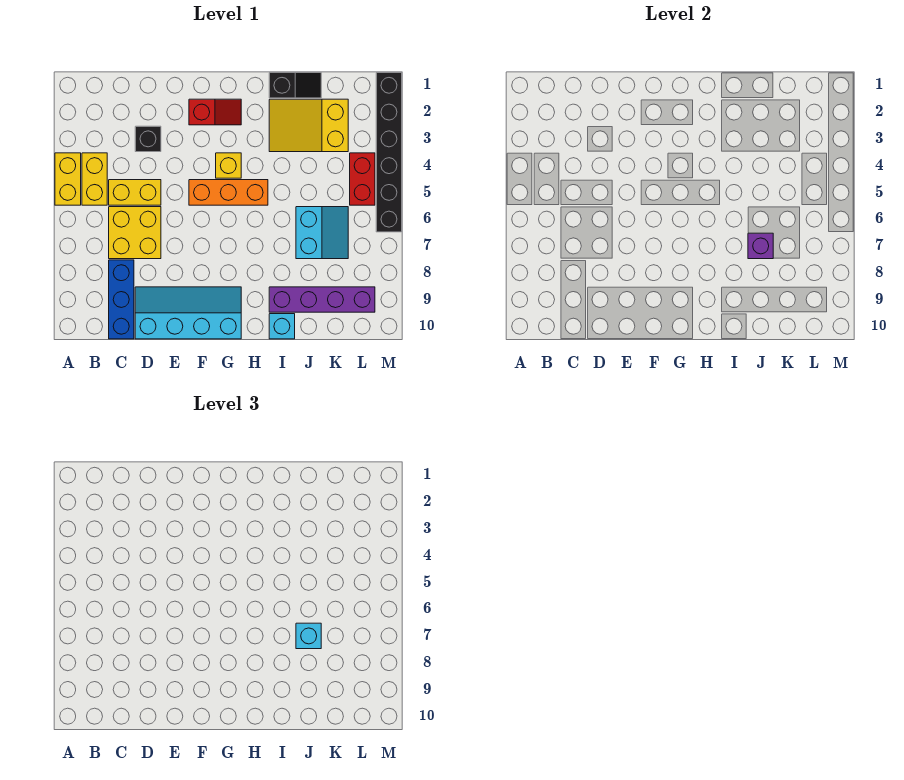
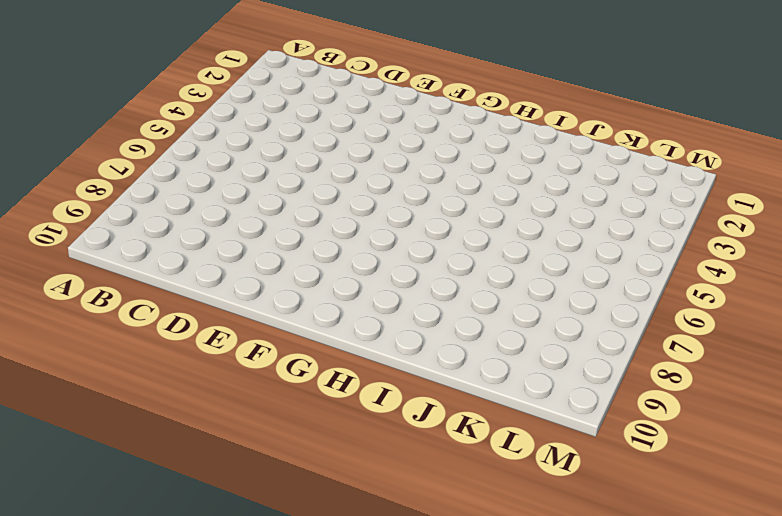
none -> yellow 1x2 brick [55,153,81,205]
none -> yellow 1x2 brick [82,153,107,205]
none -> yellow 1x2 brick [109,180,161,205]

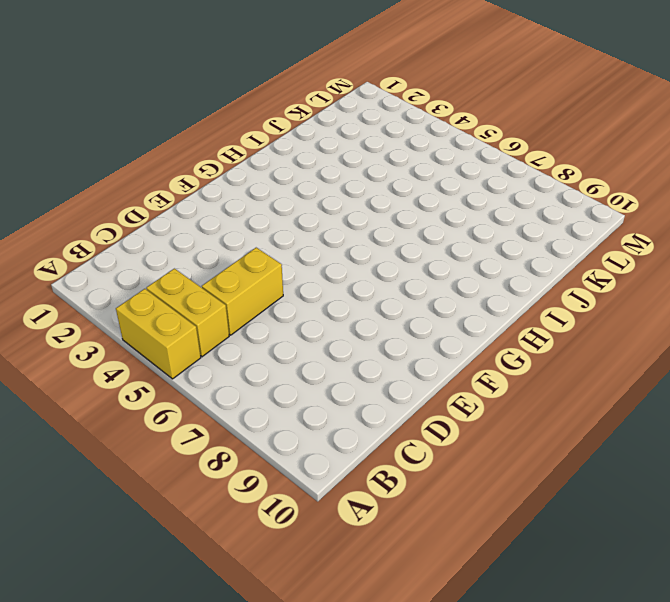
none -> yellow 2x2 brick [109,207,161,259]
none -> blue 1x3 brick [109,260,134,339]
none -> black 1x1 brick [135,126,161,152]

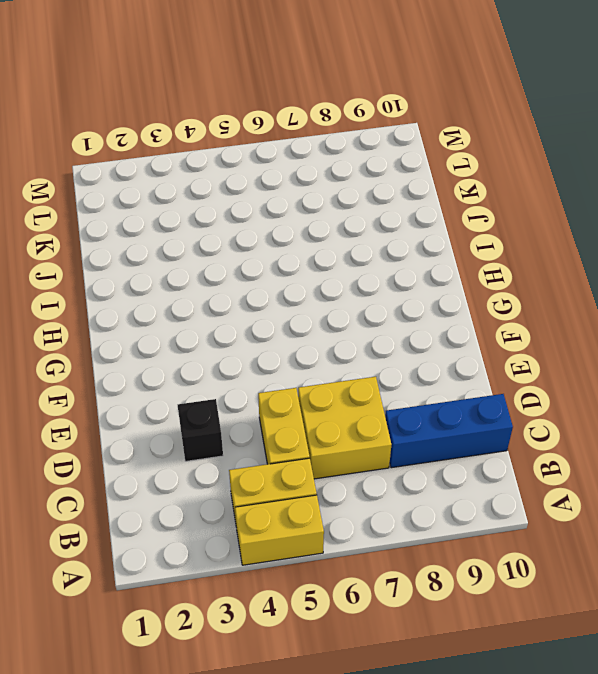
none -> cyan 2x4 slope [135,287,241,339]
none -> red 1x2 slope [189,99,241,125]
none -> orange 1x3 brick [189,180,268,205]

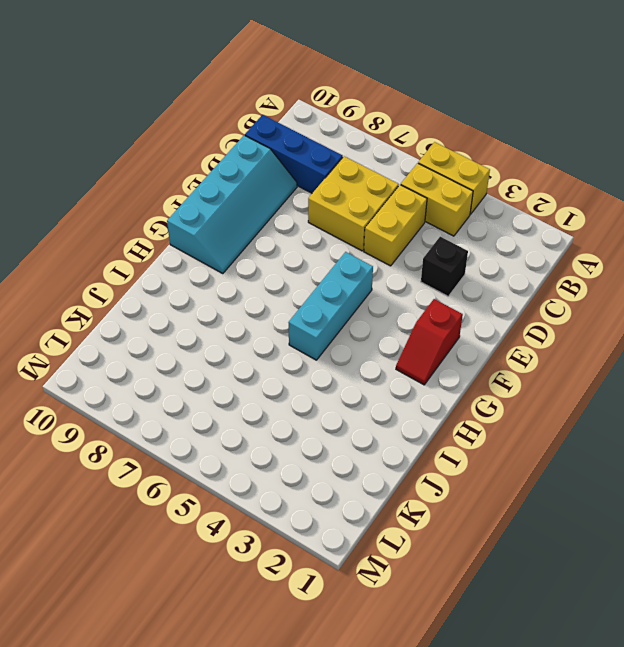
cyan 1x3 brick [288,252,373,360] -> orange 1x3 brick [189,180,268,205]
none -> yellow 1x1 brick [216,153,241,178]
none -> black 1x2 slope [269,73,321,98]
none -> yellow 2x3 slope [269,99,348,152]

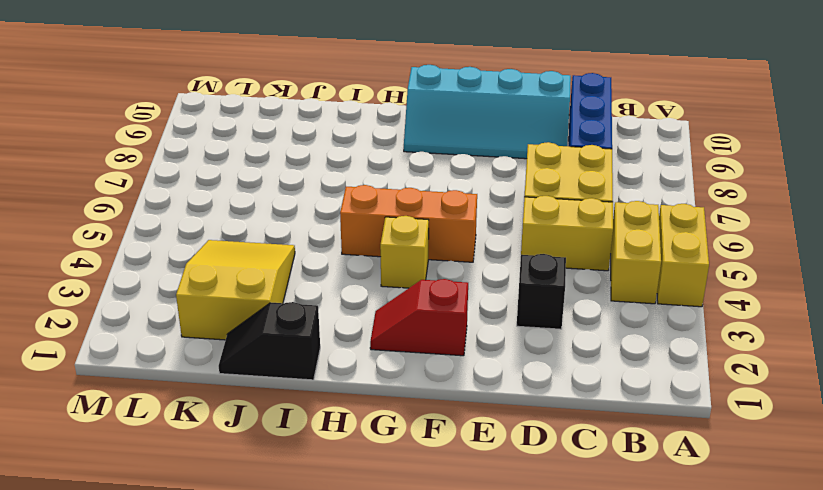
yellow 2x3 slope [176,240,295,340] -> yellow 2x3 slope turned to [269,99,348,152]
none -> purple 1x4 brick [269,287,375,312]
none -> cyan 1x1 brick [269,314,295,339]
none -> cyan 2x2 slope [296,207,348,259]

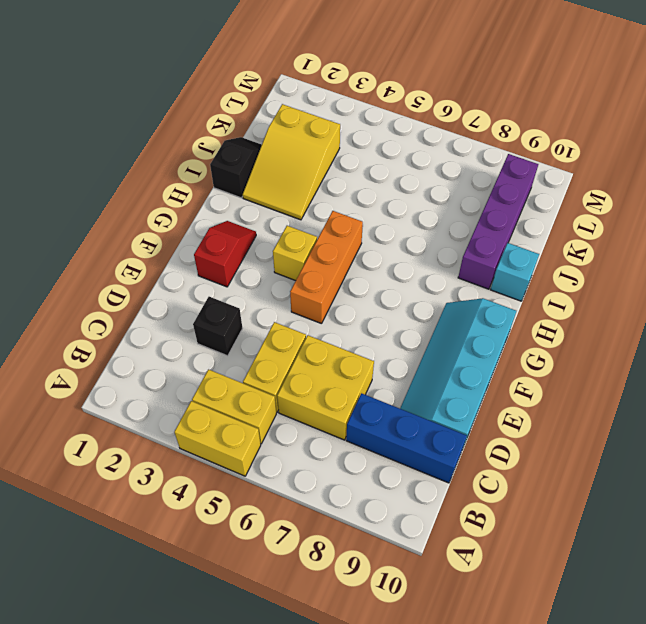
none -> cyan 2x2 slope [296,207,348,259]
none -> red 1x2 brick [350,153,375,205]
none -> black 1x6 brick [376,73,402,232]

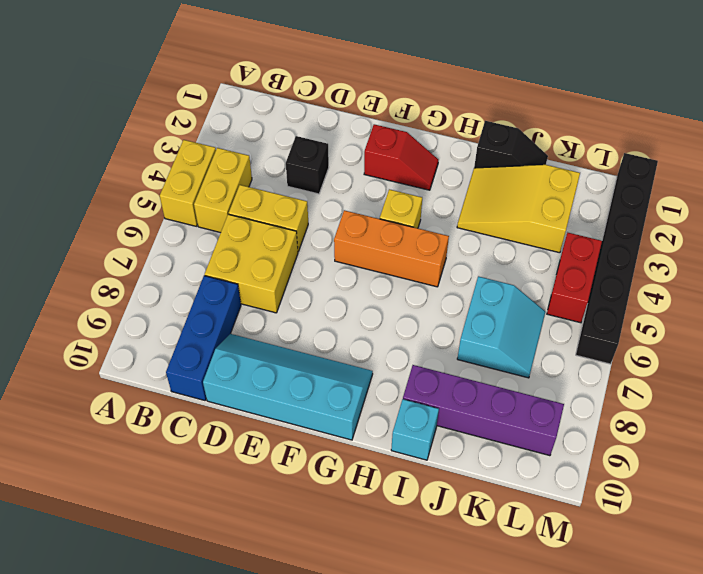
none -> purple 1x1 brick [748,233,773,259]
none -> cyan 1x1 brick [296,623,321,649]

